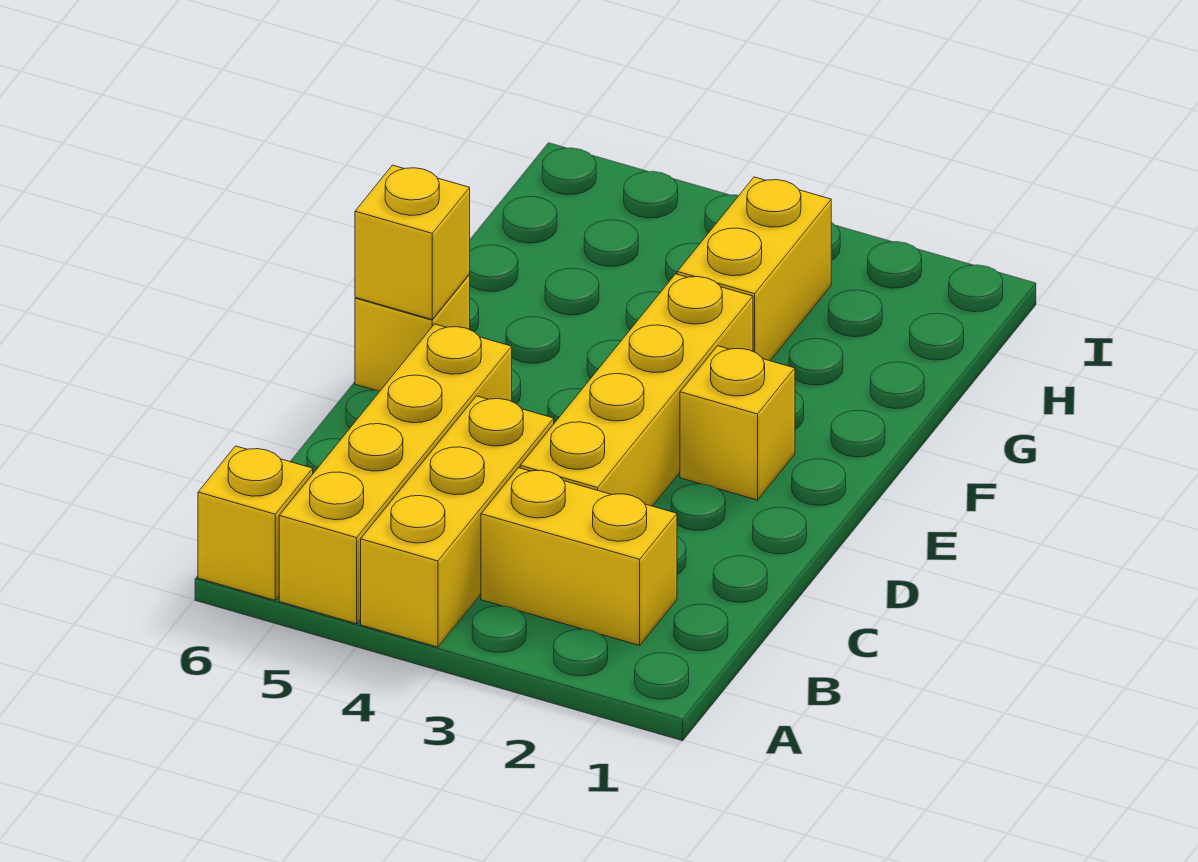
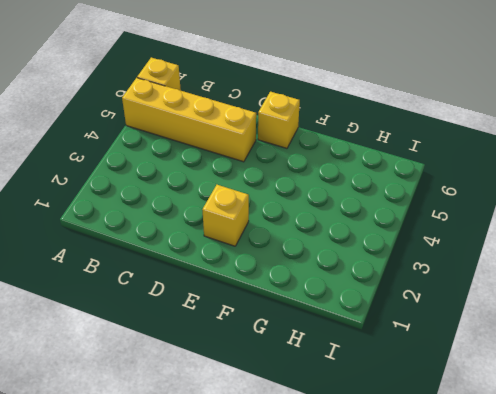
none -> yellow 1x3 brick [361,396,554,647]
none -> yellow 1x2 brick [481,468,677,645]

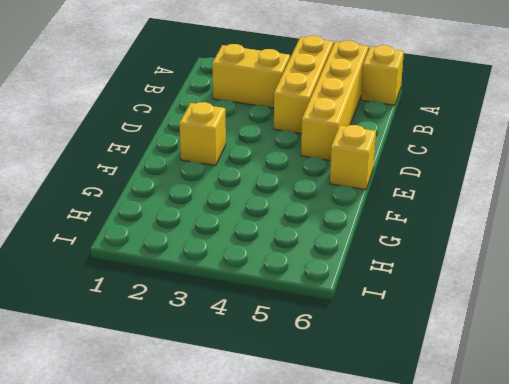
none -> yellow 1x4 brick [520,274,753,506]
none -> yellow 1x2 brick [677,177,831,361]

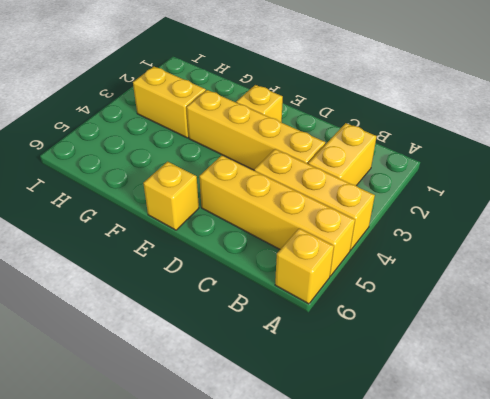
none -> yellow 1x1 brick [355,165,470,319]

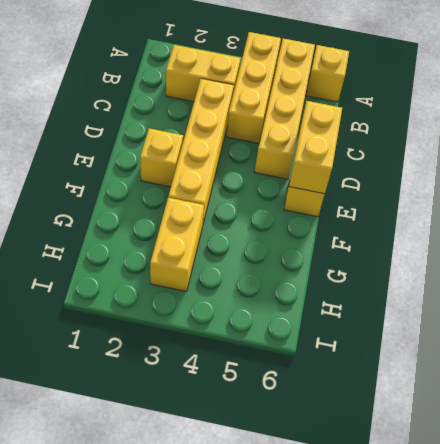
yellow 1x2 brick [289,101,342,194] -> yellow 1x1 brick [355,165,470,319]

